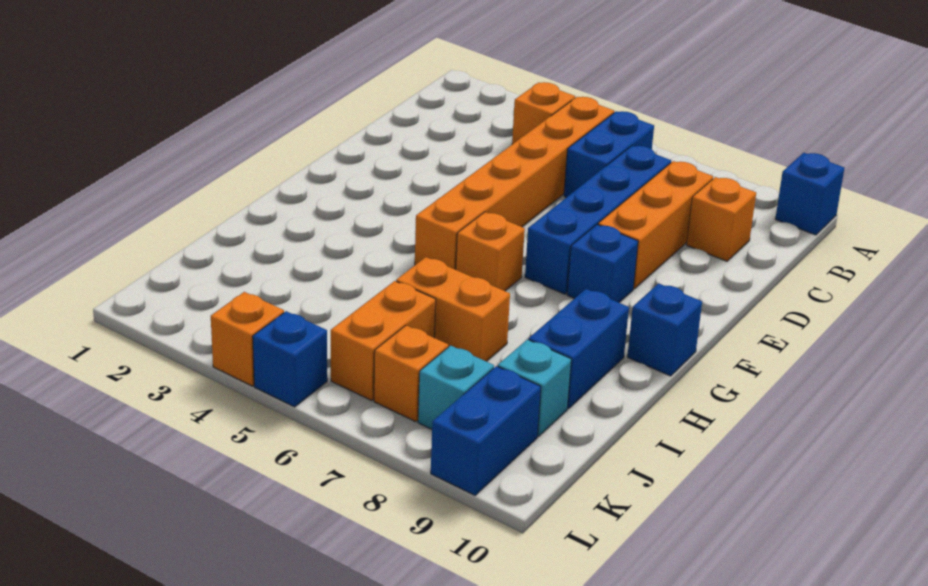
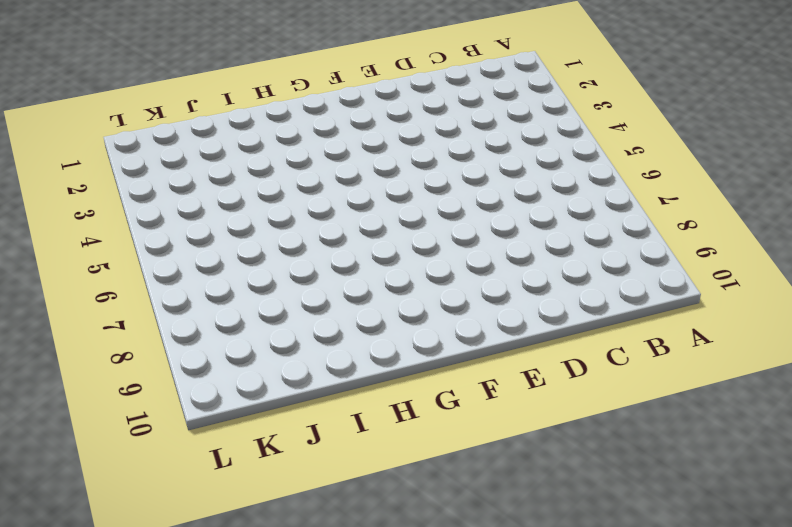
none -> blue 1x1 brick [775,153,844,235]
none -> orange 1x1 brick [512,82,575,144]
none -> orange 1x6 brick [415,97,614,270]

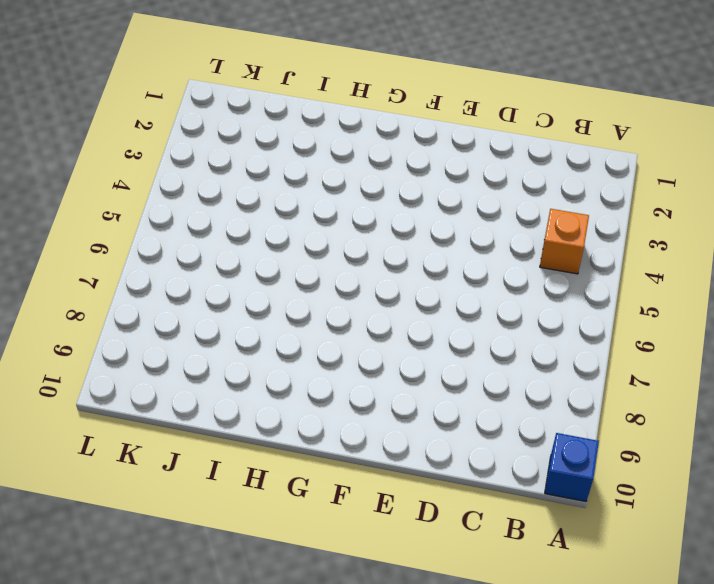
none -> orange 1x6 brick [415,97,614,270]
none -> blue 1x2 brick [564,111,654,197]
none -> blue 1x4 brick [525,146,671,294]

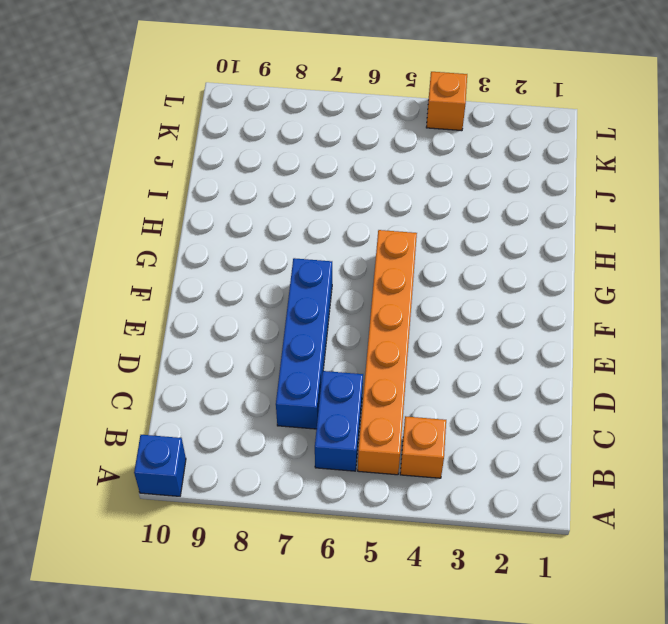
none -> orange 1x3 brick [598,161,713,289]
none -> orange 1x1 brick [687,177,756,261]
none -> blue 1x1 brick [567,224,638,303]

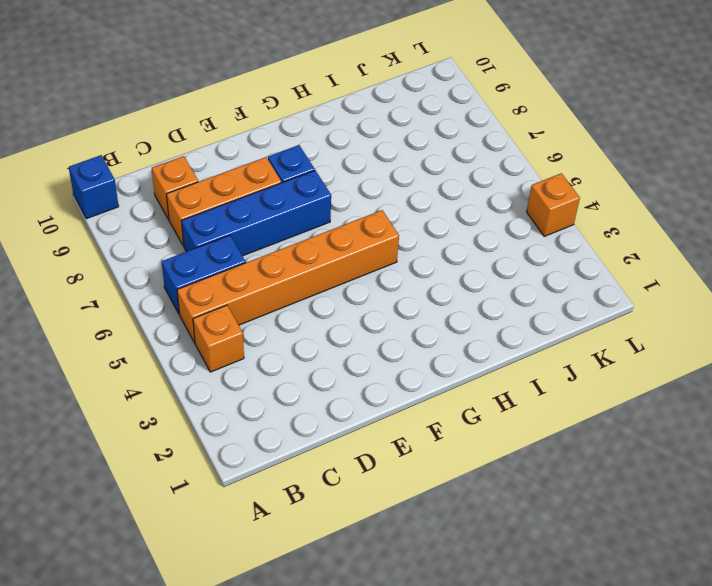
none -> orange 1x1 brick [456,212,525,291]
none -> blue 1x1 brick [627,283,702,376]
none -> blue 1x2 brick [529,289,629,409]

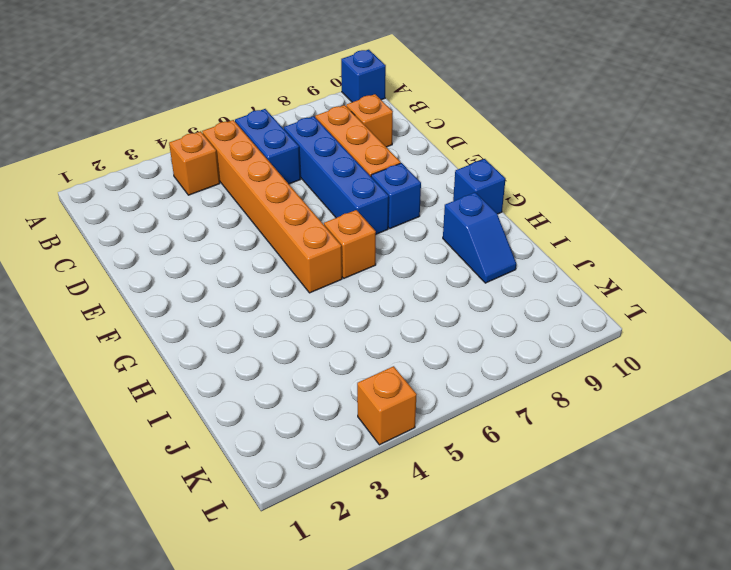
blue 1x2 slope [443,192,516,283] -> blue 1x2 brick [529,289,629,409]
none -> orange 1x2 brick [396,257,510,362]
none -> orange 1x2 brick [331,281,436,401]
none -> cyan 1x1 brick [498,339,571,437]

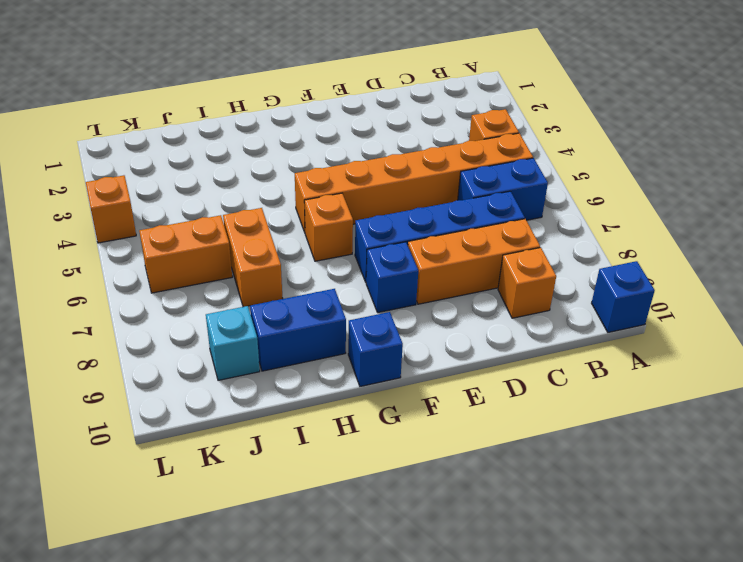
none -> orange 1x1 brick [374,325,448,422]
none -> cyan 1x1 brick [418,345,494,429]
none -> blue 1x2 brick [431,366,541,495]

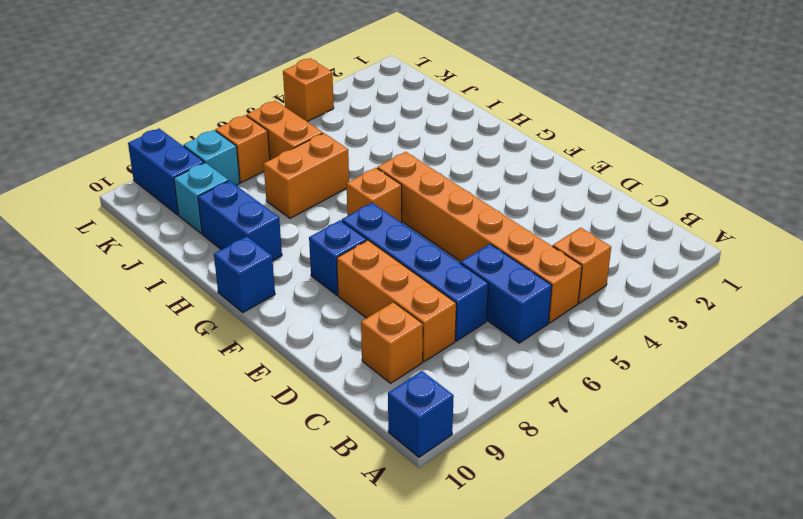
none -> blue 1x1 brick [253,311,327,407]

